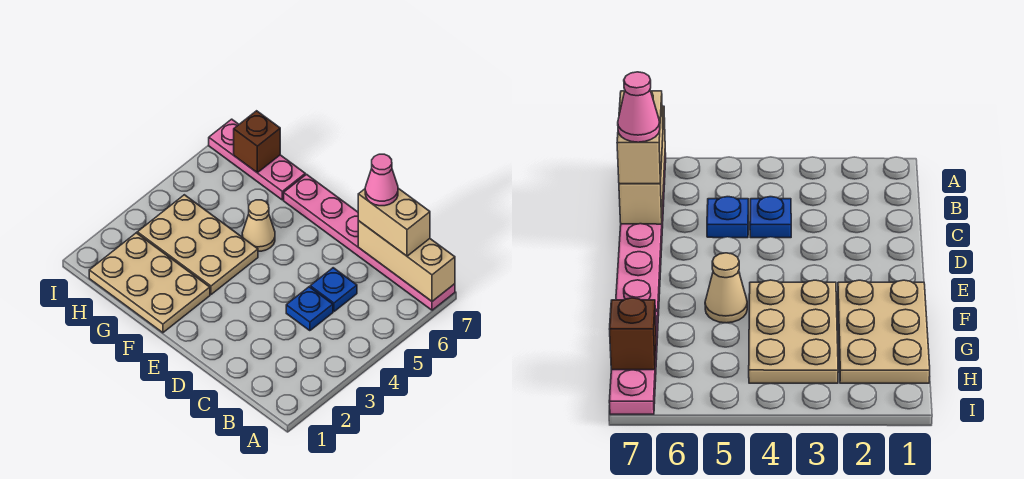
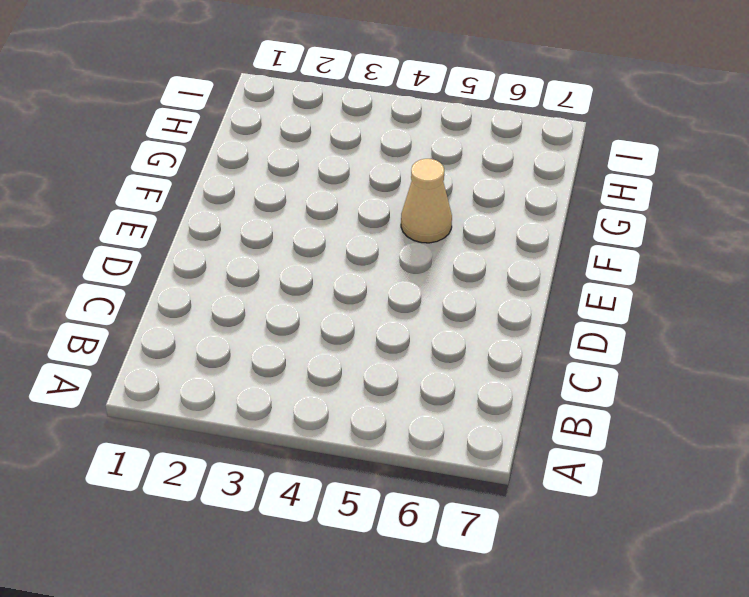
none -> pink 1x6 plate [284,174,455,310]
none -> blue 1x1 plate [286,287,333,331]

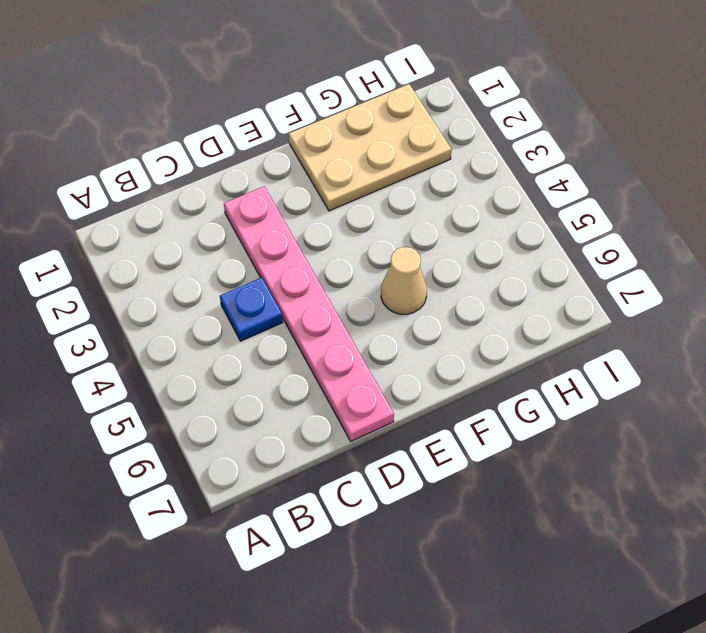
pink 1x6 plate [224,186,394,441] -> pink 1x6 plate turned to [284,174,455,310]
none -> blue 1x1 plate [310,268,357,311]
none -> tan 2x3 plate [137,195,258,294]

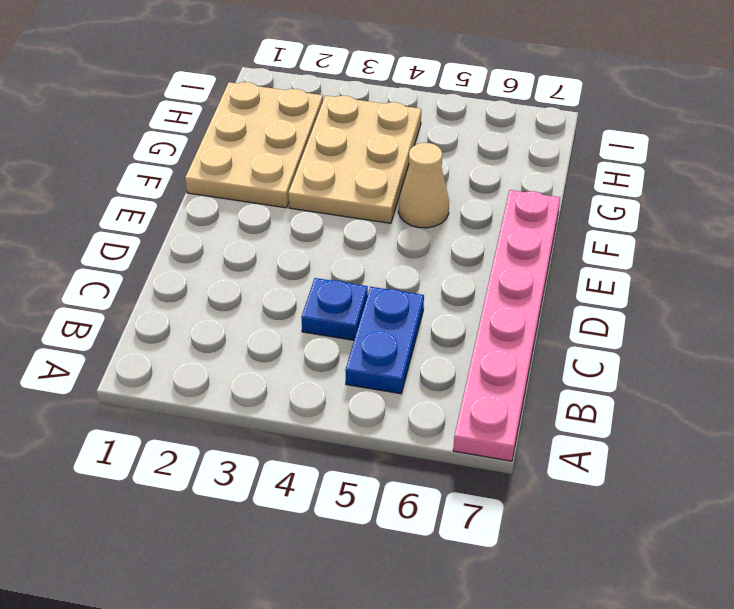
blue 1x2 plate [345,287,424,394] -> blue 1x1 plate [310,268,357,311]
none -> pink 1x3 plate [209,119,305,200]
none -> tan 1x3 brick [358,221,455,301]

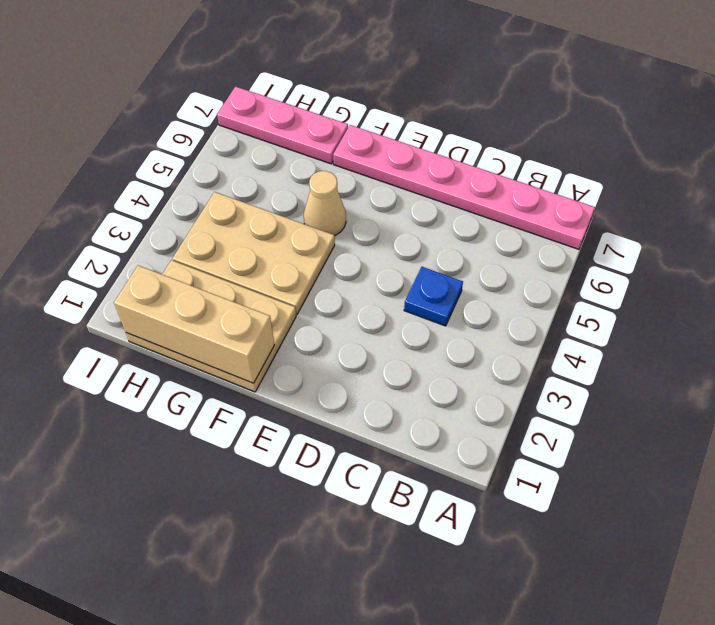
tan 1x3 brick [114,265,274,383] -> tan 1x3 brick moved to [358,221,455,301]
none -> blue 1x1 plate [310,268,357,311]
none -> brown 1x1 brick [234,111,280,173]

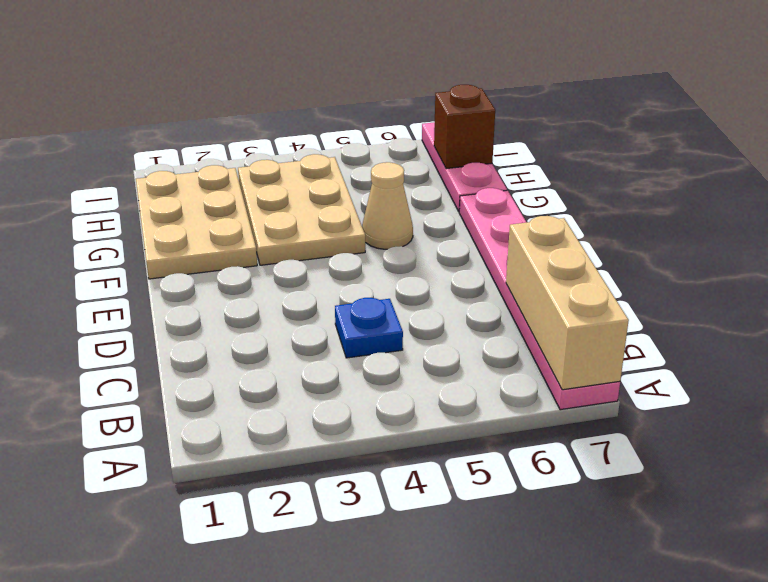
none -> blue 1x1 plate [310,268,357,311]
none -> tan 1x2 brick [358,188,430,256]

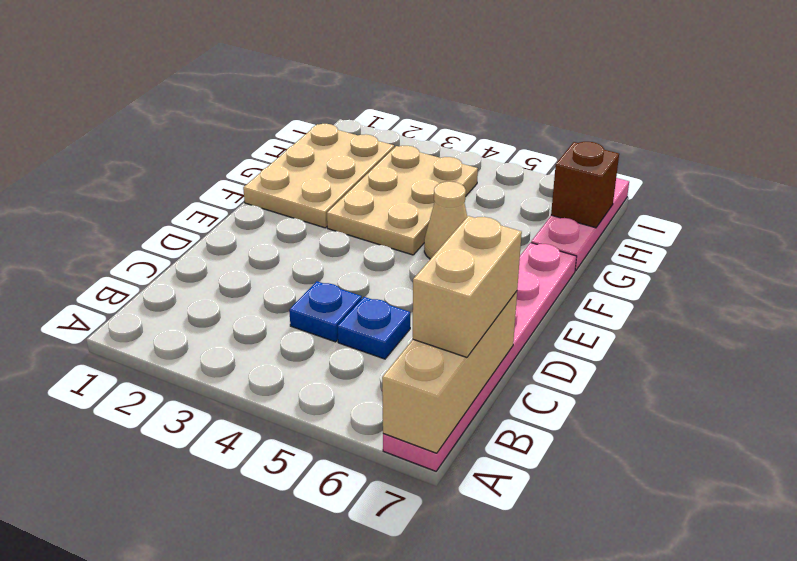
none -> pink 1x1 cone [365,154,398,206]

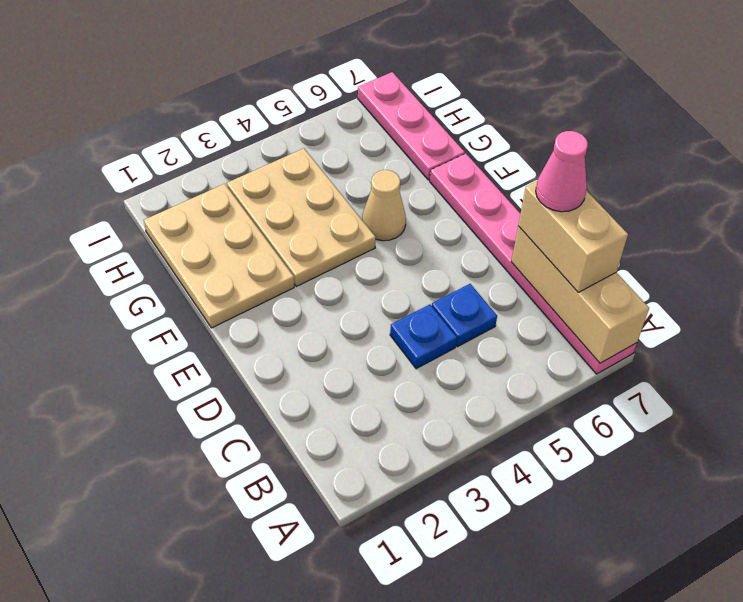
none -> brown 1x1 brick [234,111,280,173]

